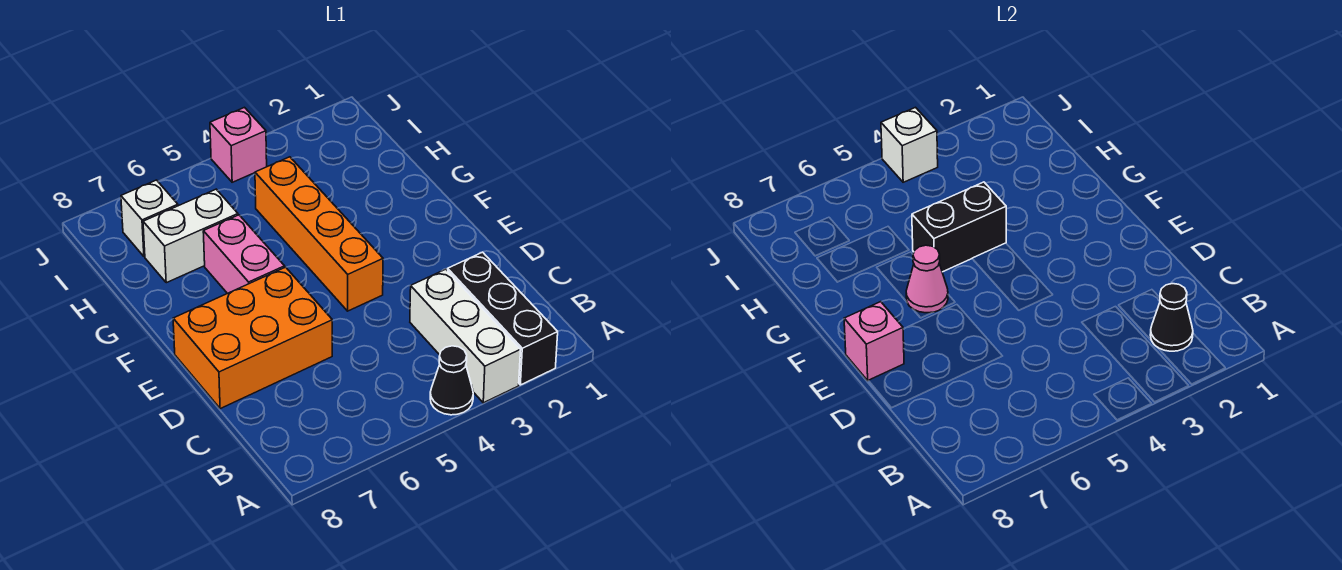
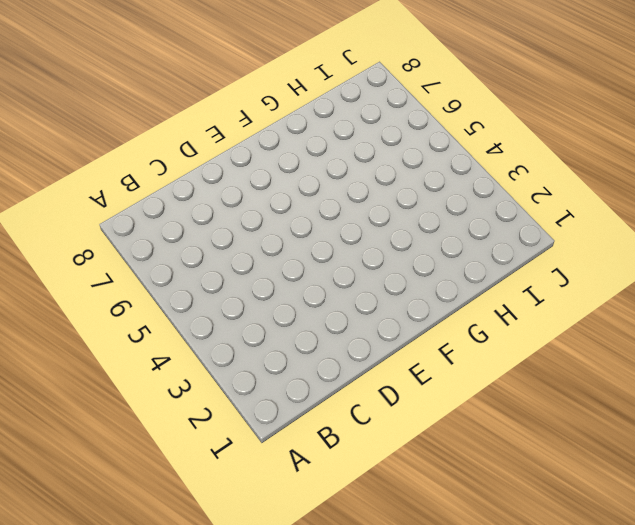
none -> black 1x3 brick [448,252,558,385]
none -> white 1x3 brick [410,269,521,403]
none -> black 1x1 cone [430,346,473,415]

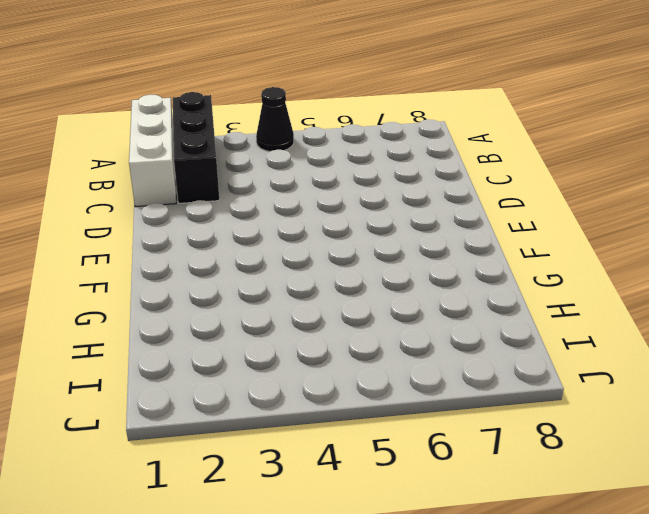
white 1x3 brick [129,94,176,207] -> white 1x3 brick moved to [410,269,521,403]
none -> orange 2x3 brick [173,267,332,409]
none -> orange 1x4 brick [255,157,383,311]
none -> pink 1x2 brick [203,215,285,294]

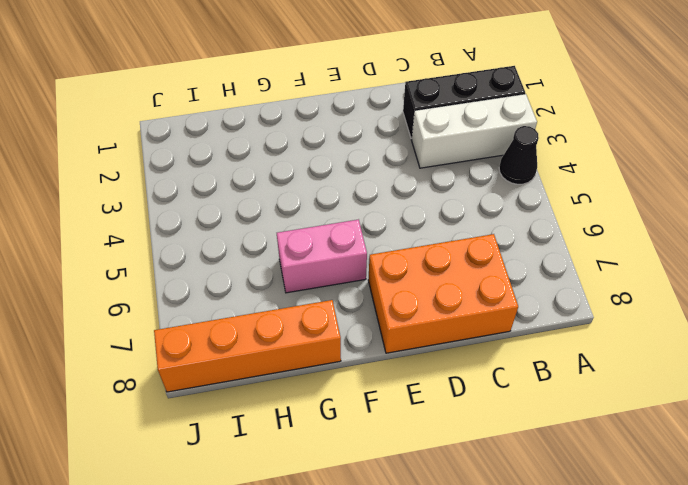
orange 2x3 brick [368,234,518,353] -> orange 2x3 brick turned to [173,267,332,409]
orange 1x4 brick [154,300,341,392] -> orange 1x4 brick moved to [255,157,383,311]
none -> white 1x2 brick [143,189,238,283]
none -> white 1x1 brick [121,180,178,257]
none -> pink 1x1 brick [210,107,267,182]

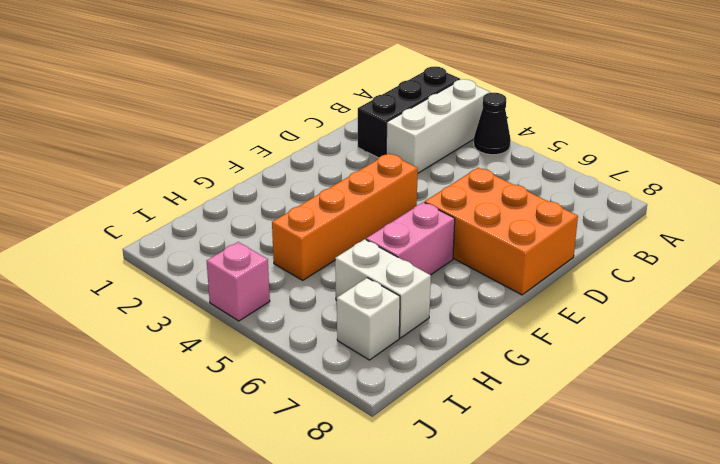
none -> black 1x1 cone [1150,284,1193,351]
none -> pink 1x1 brick [844,302,904,381]
none -> pink 1x1 cone [906,245,948,313]

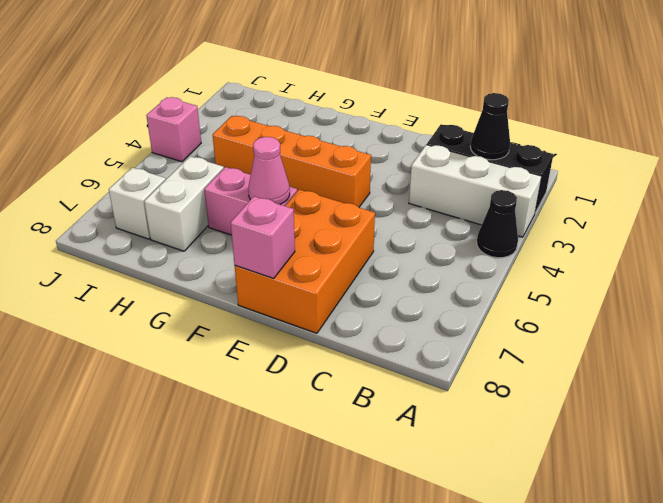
none -> black 1x2 brick [912,182,1006,272]
none -> white 1x1 brick [881,107,938,182]

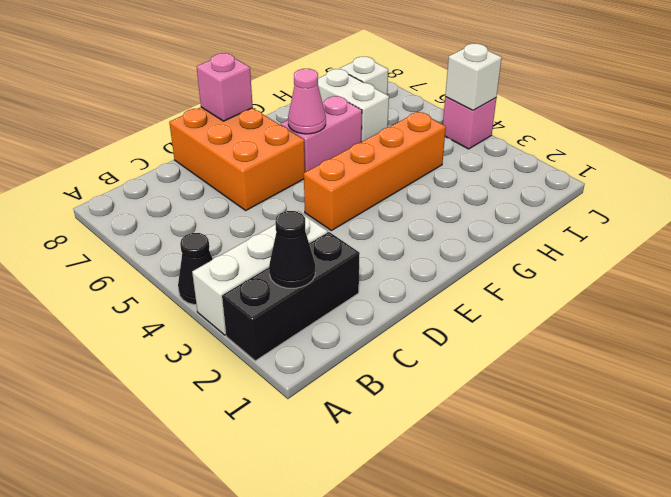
none -> black 1x2 brick [912,182,1006,272]

